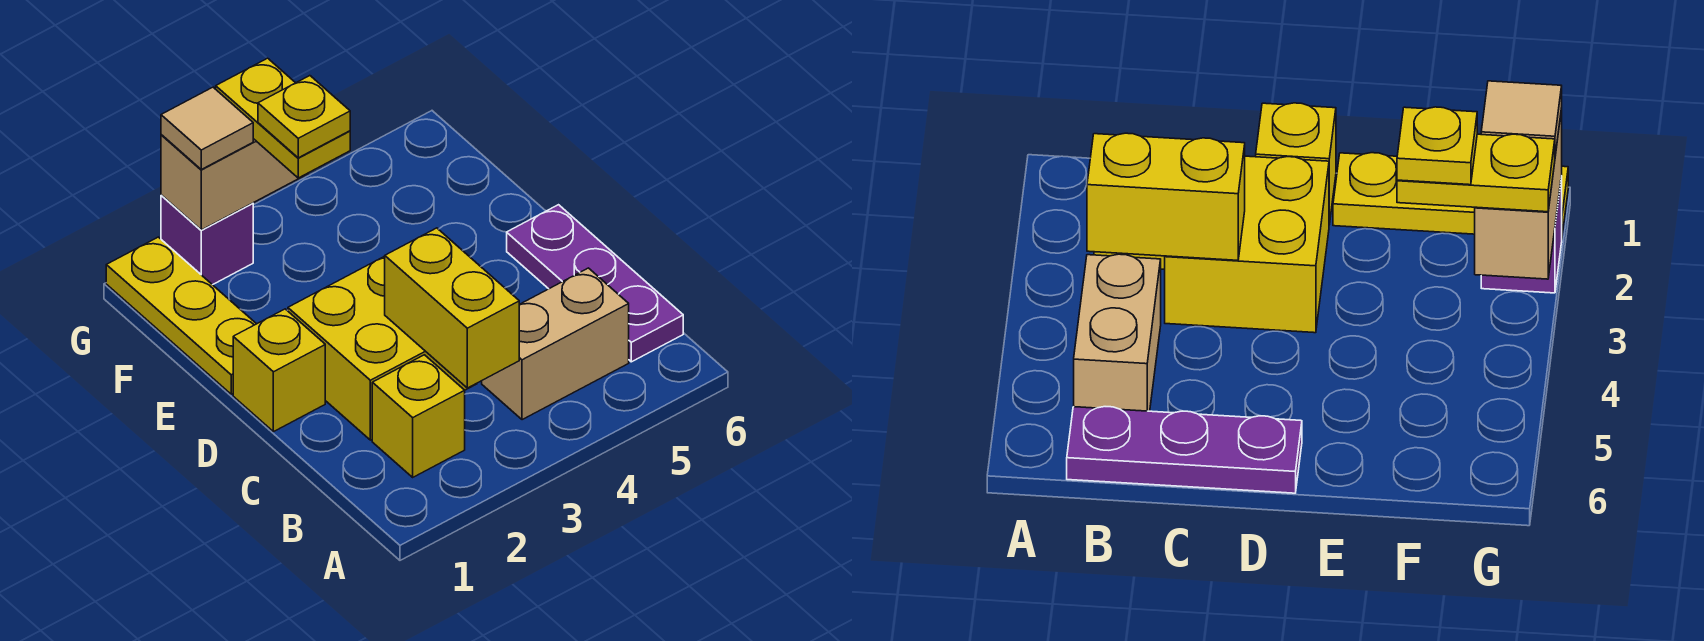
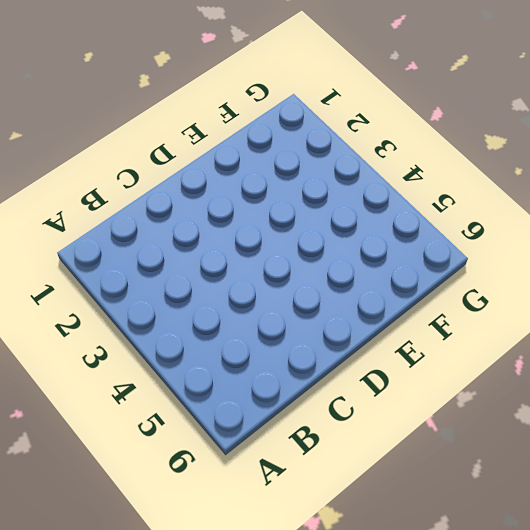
none -> yellow 1x1 brick [372,355,465,477]
none -> tan 1x2 brick [482,268,629,420]
none -> purple 1x3 plate [507,205,683,362]

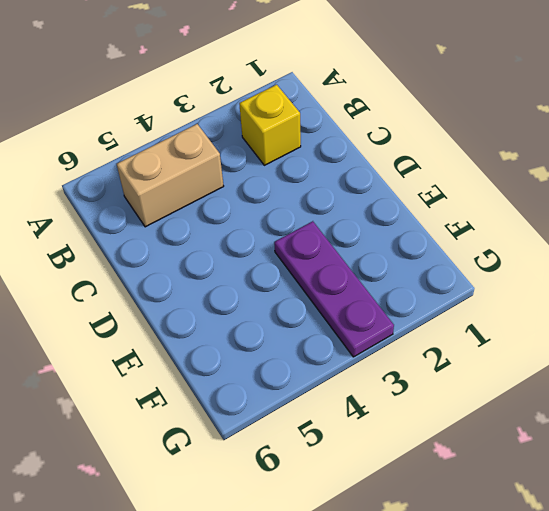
purple 1x3 plate [274,221,394,357] -> purple 1x3 plate moved to [507,205,683,362]
none -> yellow 2x2 brick [288,256,477,440]
none -> yellow 1x1 brick [233,309,325,432]
none -> yellow 1x3 plate [106,237,256,394]

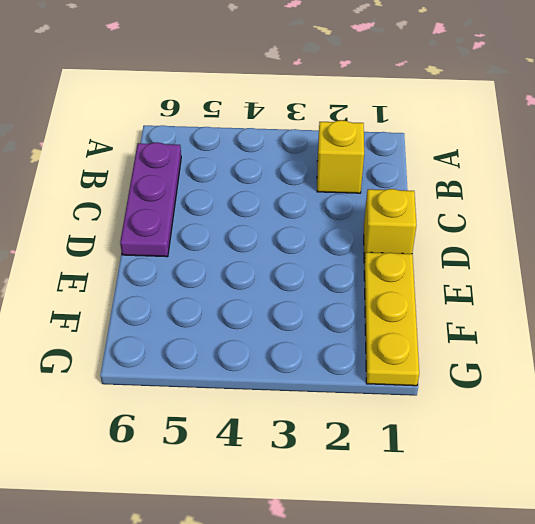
none -> tan 1x2 brick [482,268,629,420]
none -> yellow 2x2 brick [288,256,477,440]
none -> purple 1x1 brick [161,195,253,285]

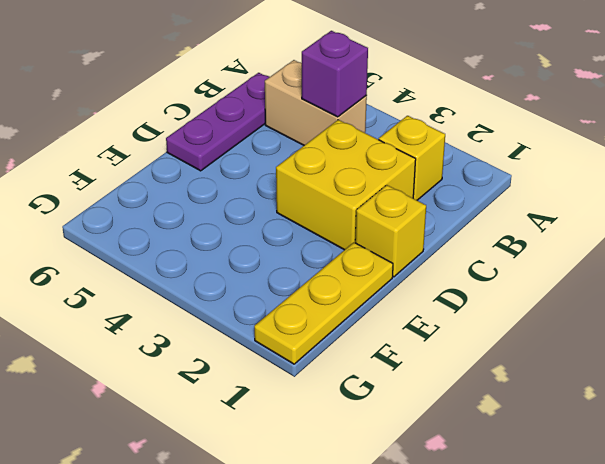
purple 1x1 brick [302,31,368,117] -> purple 1x1 brick moved to [161,195,253,285]
none -> yellow 1x2 brick [385,228,519,388]
none -> tan 1x2 brick [161,135,308,230]
none -> yellow 1x2 plate [216,58,350,178]

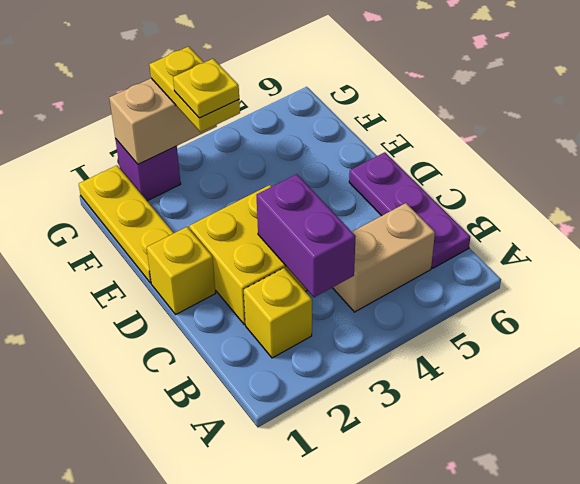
purple 1x2 brick [257,174,356,297] -> yellow 1x2 brick [385,228,519,388]
none -> tan 1x1 tile [161,87,253,169]

